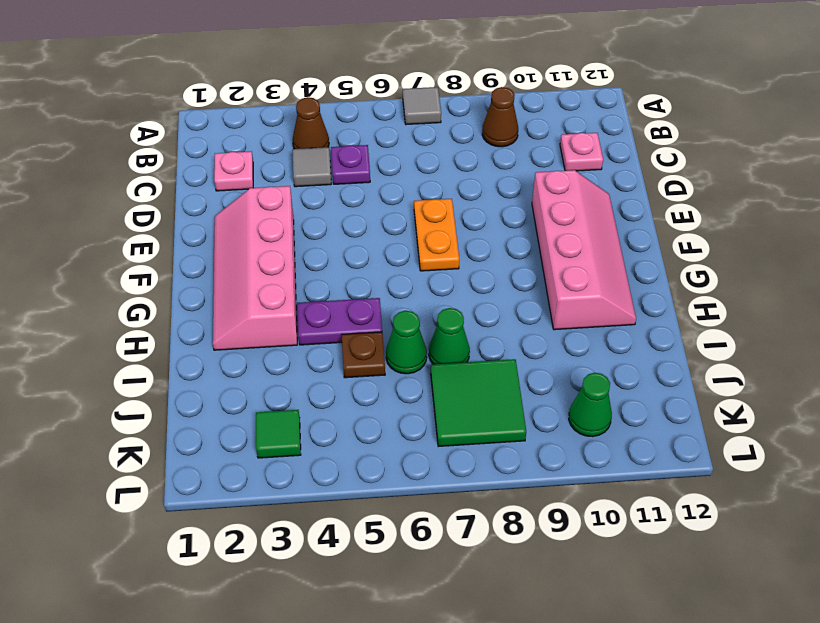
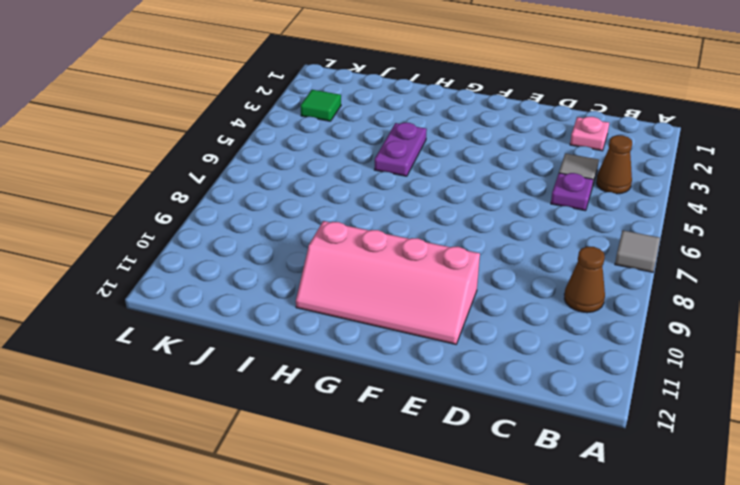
none -> pink 1x1 plate [560,133,603,171]
none -> pink 2x4 slope [213,186,297,350]
none -> orange 1x2 plate [414,199,459,271]

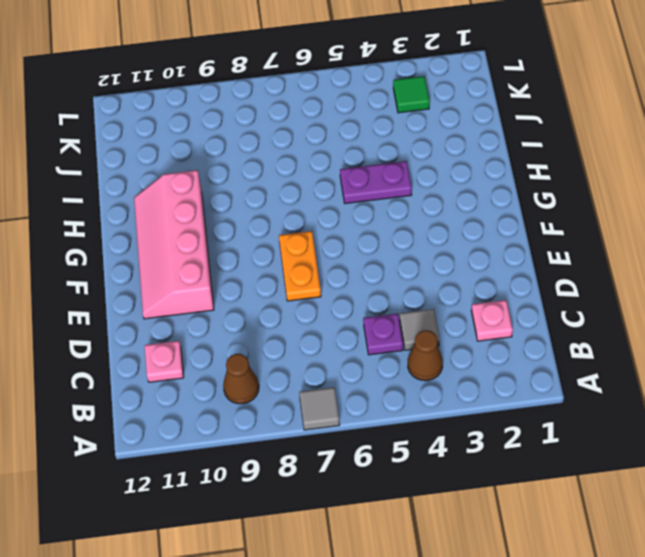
none -> pink 2x4 slope [213,186,297,350]
none -> brown 1x1 plate [342,332,385,378]
none -> green 1x1 cone [386,311,427,374]

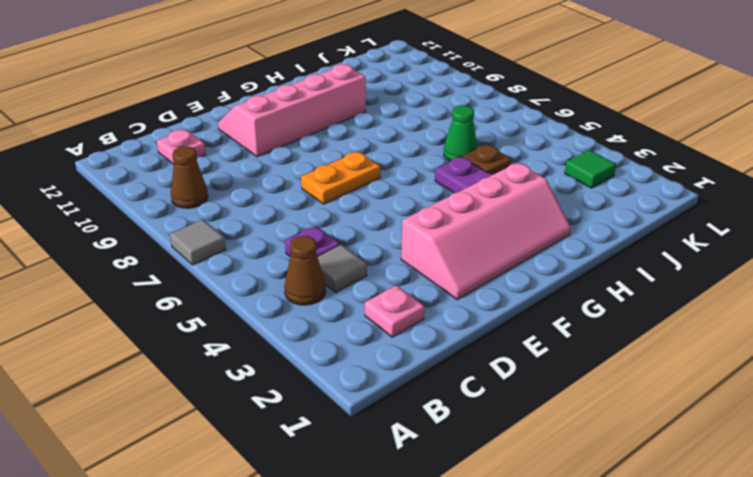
none -> green 1x1 cone [429,308,470,364]
none -> green 2x2 tile [431,359,526,447]
none -> green 1x1 cone [569,373,612,437]

